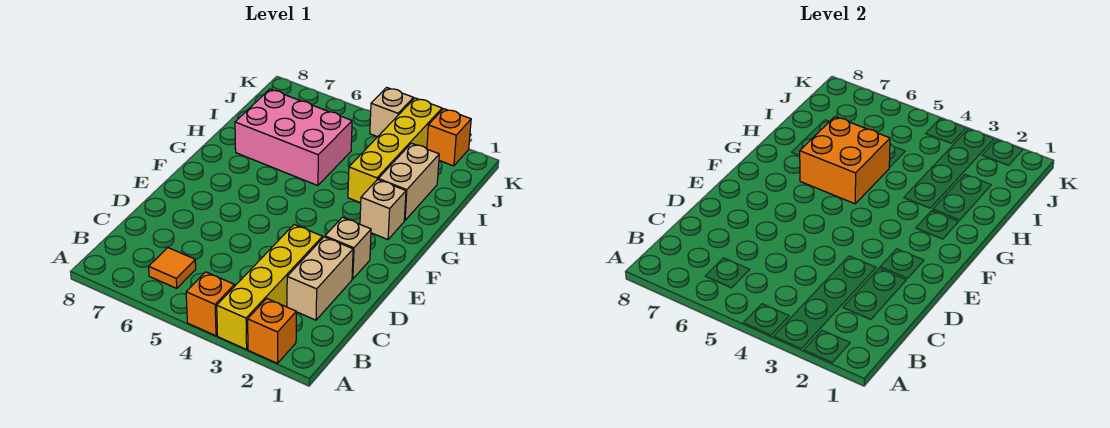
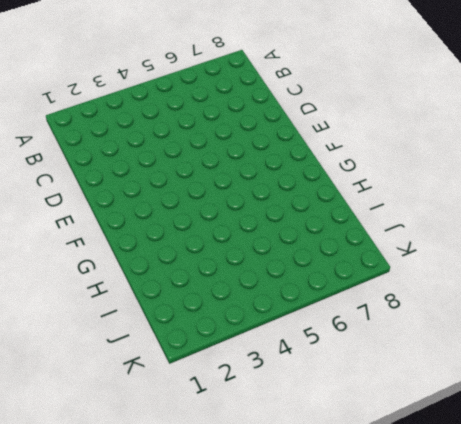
none -> orange 1x1 brick [248,299,296,363]
none -> yellow 1x4 brick [217,225,323,350]
none -> orange 1x1 brick [186,272,235,336]

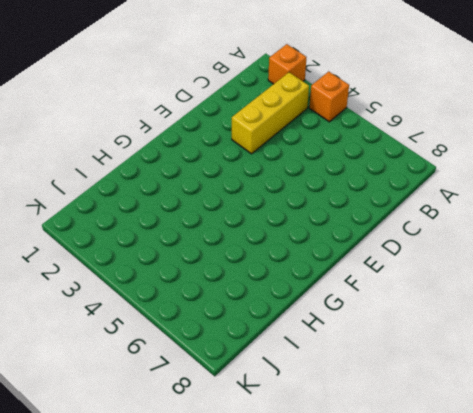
yellow 1x3 brick [232,72,309,154] -> yellow 1x4 brick [217,225,323,350]
none -> orange 1x1 tile [149,248,196,288]
none -> tan 1x2 brick [287,237,353,320]
none -> tan 1x1 brick [325,217,371,279]

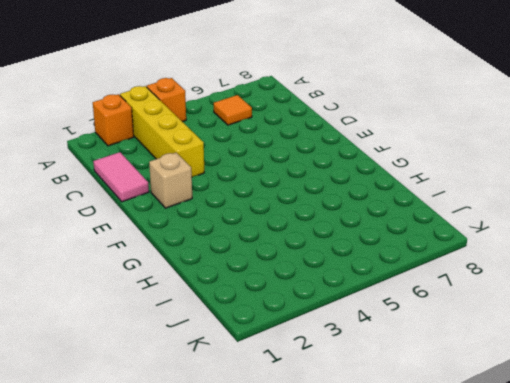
pink 1x2 tile [93,152,149,202] -> none
none -> tan 1x2 brick [287,237,353,320]
none -> tan 1x1 brick [360,179,406,240]
none -> tan 1x2 brick [378,143,439,221]

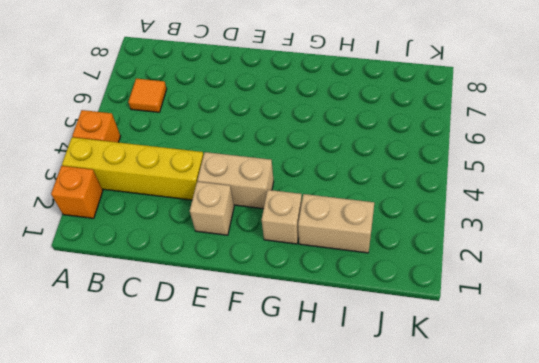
tan 1x2 brick [197,152,274,209] -> tan 1x2 brick moved to [287,237,353,320]
none -> yellow 1x4 brick [348,98,442,203]
none -> pink 2x3 brick [235,89,352,186]
none -> orange 1x1 brick [427,109,471,166]

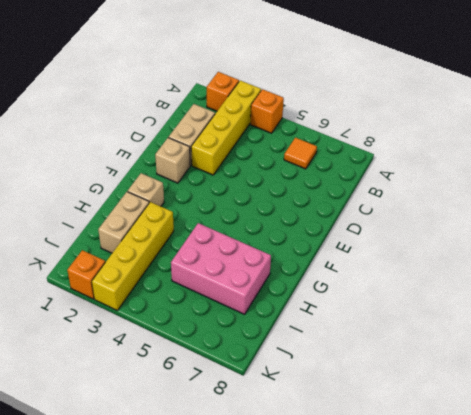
none -> tan 1x1 brick [370,87,413,137]
none -> orange 2x2 brick [800,117,890,204]

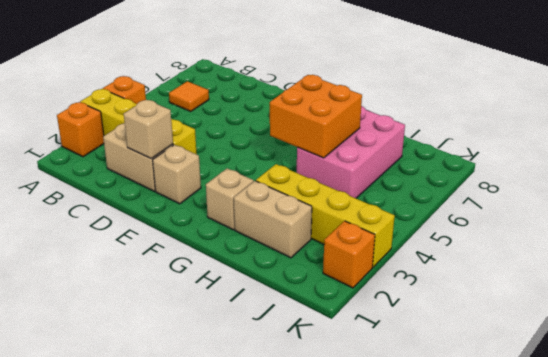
tan 1x1 brick [124,100,173,159] -> tan 1x1 brick moved to [370,87,413,137]

